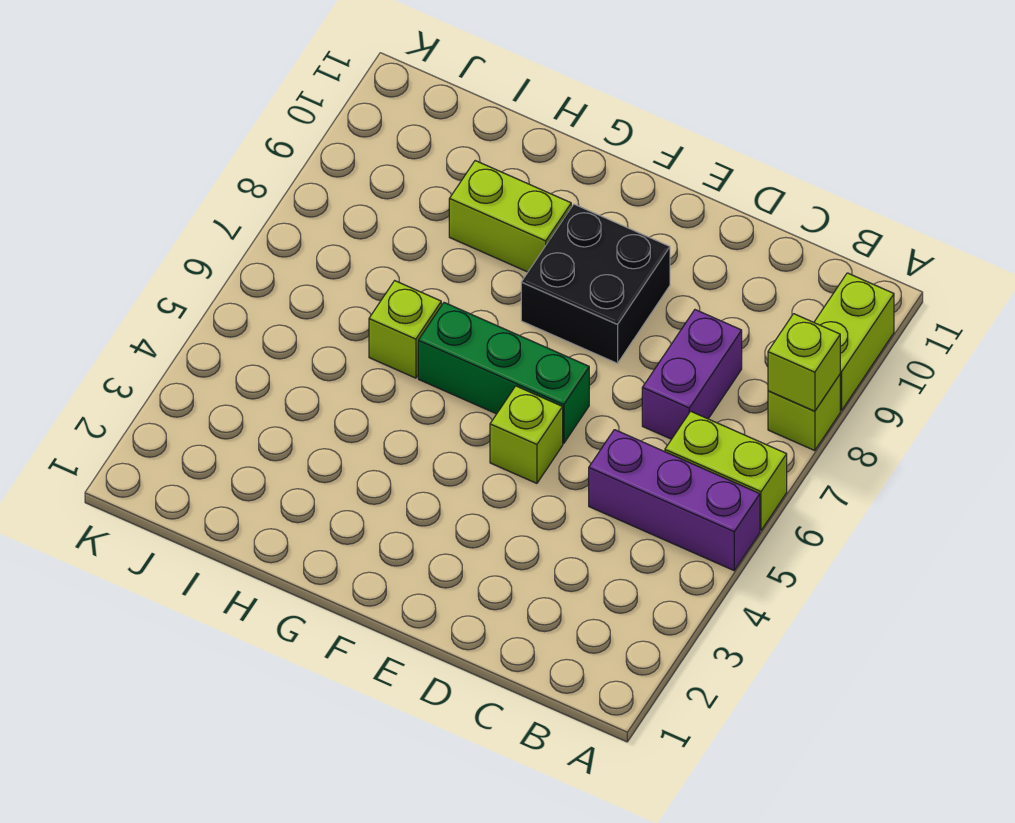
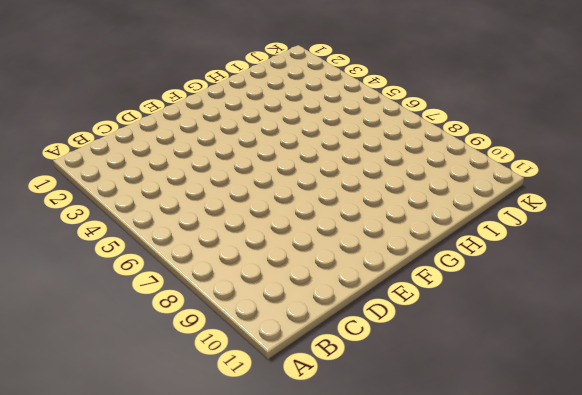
none -> purple 1x3 brick [589,430,760,570]
none -> lime 1x2 brick [665,411,787,530]

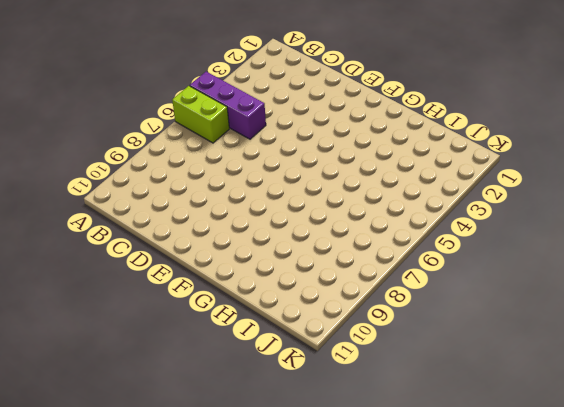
none -> lime 1x1 brick [768,375,840,451]
none -> lime 1x2 brick [814,273,894,410]

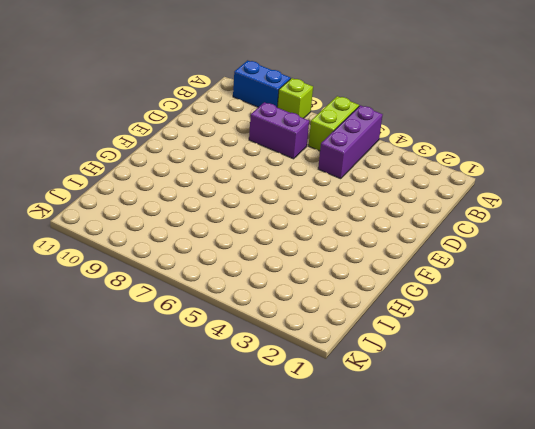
blue 1x2 brick [233,60,291,107] -> lime 1x2 brick [814,273,894,410]
none -> lime 1x1 brick [490,386,563,483]
none -> green 1x3 brick [418,303,589,443]

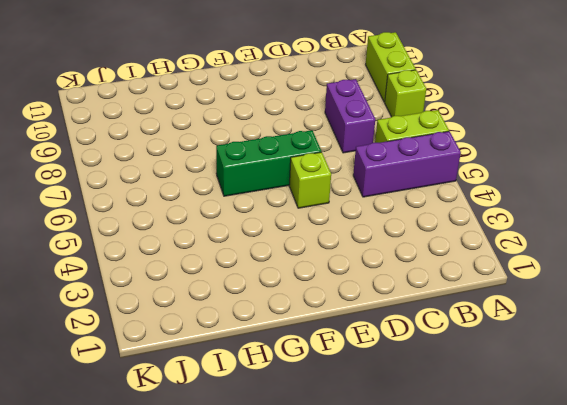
none -> black 2x2 brick [521,204,670,363]
none -> lime 1x2 brick [449,161,571,272]

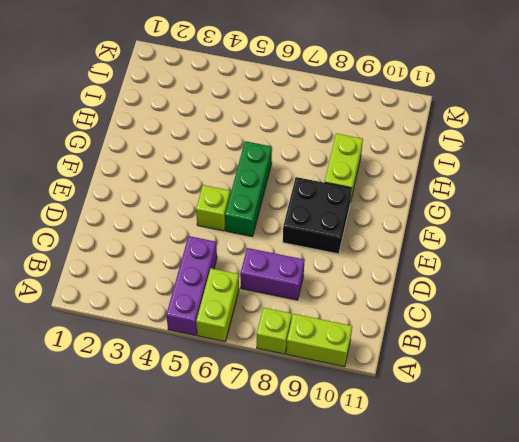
none -> lime 1x1 brick [369,281,441,378]
none -> lime 1x1 brick [768,314,840,411]

